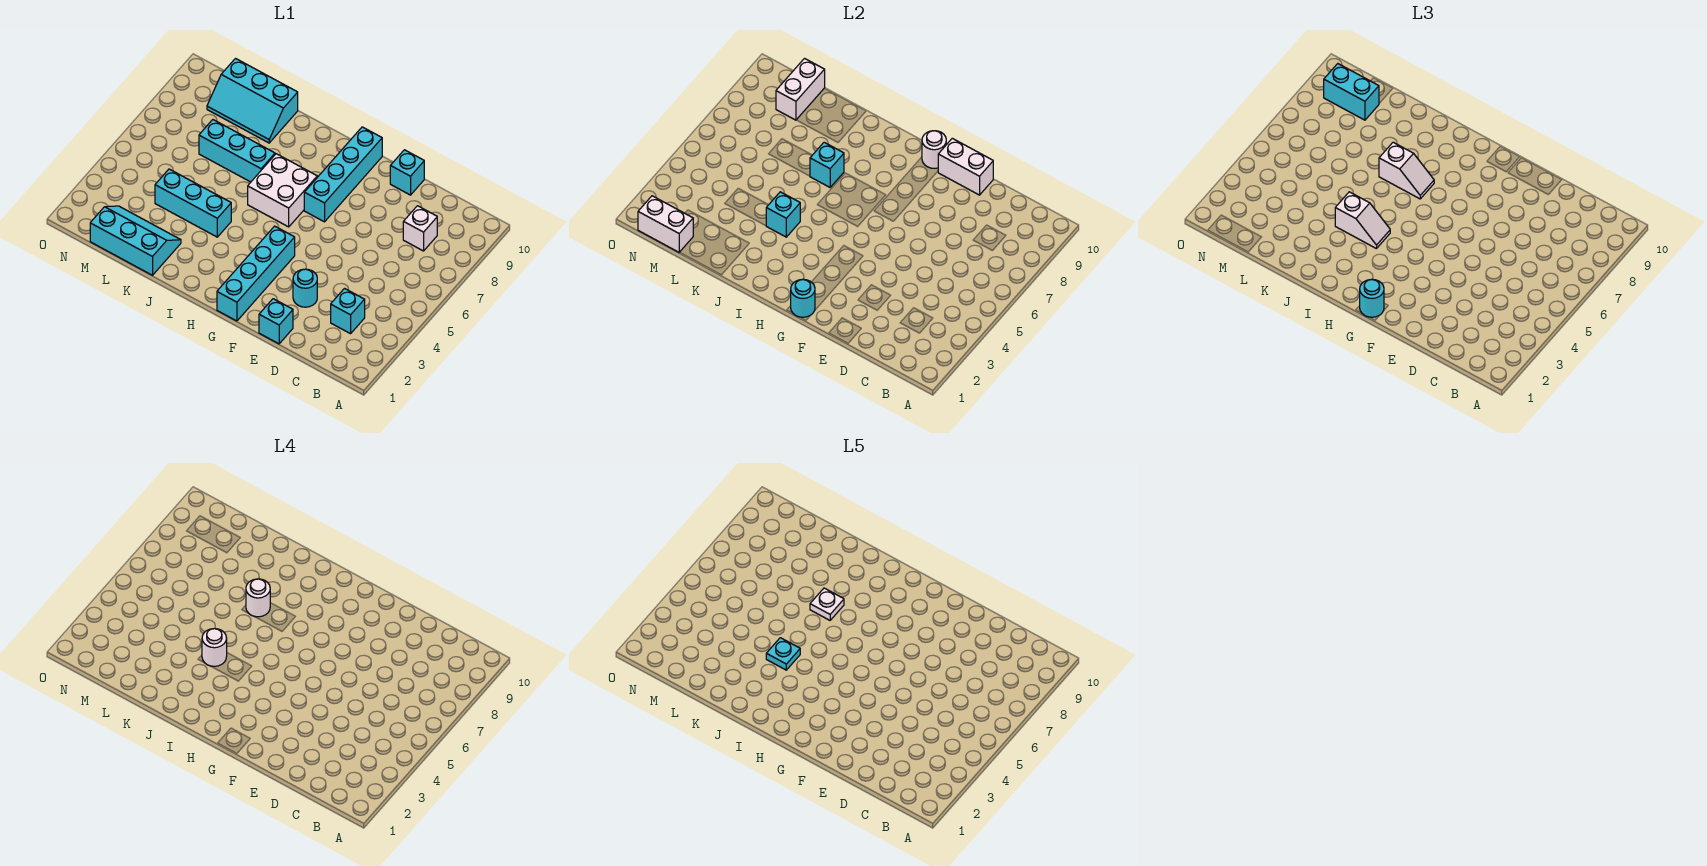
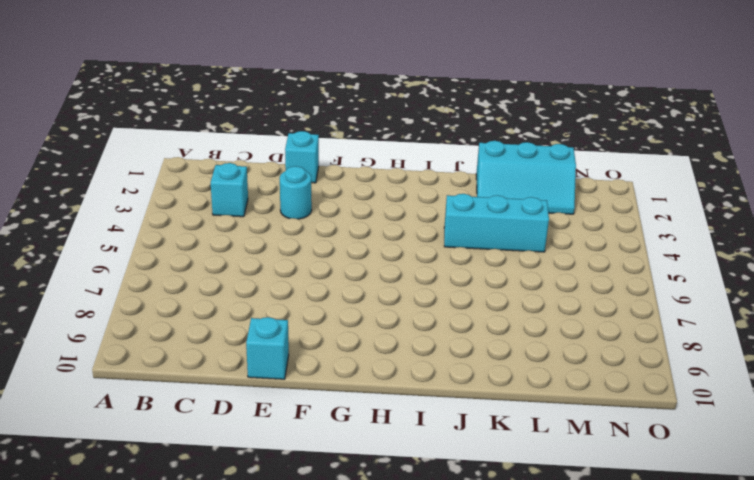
none -> white 1x1 brick [403,206,437,251]
none -> cyan 1x4 brick [217,226,295,321]
none -> cyan 1x4 brick [304,127,382,222]

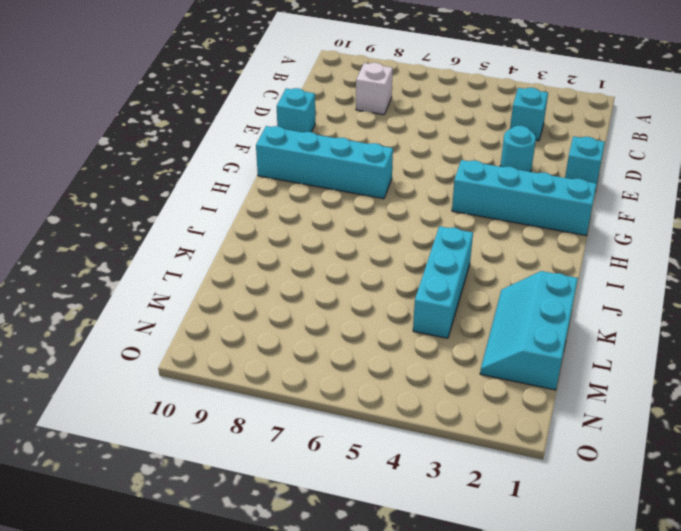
none -> white 2x2 brick [248,154,317,227]
none -> cyan 1x3 brick [199,120,275,182]
none -> cyan 2x3 slope [207,59,298,143]

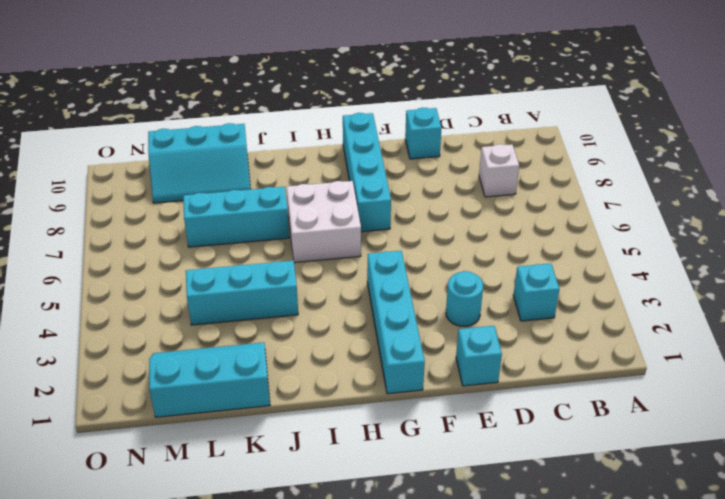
none -> white 1x2 brick [938,138,993,195]
none -> cyan 1x1 round brick [791,279,815,317]
none -> white 1x1 round brick [922,131,946,168]

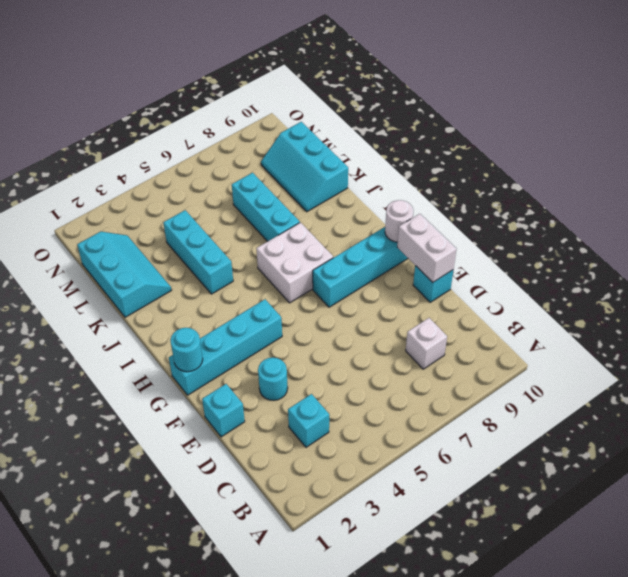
none -> cyan 1x1 brick [766,192,800,237]
none -> cyan 1x1 brick [810,142,844,187]
none -> white 1x2 brick [638,196,693,252]

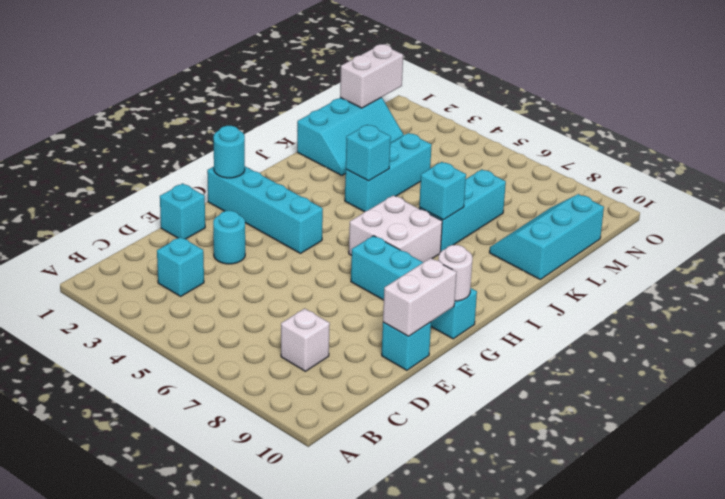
none -> white 1x2 brick [776,59,825,120]
none -> cyan 1x1 round brick [1360,279,1384,317]
none -> white 1x2 slope [1335,192,1390,249]

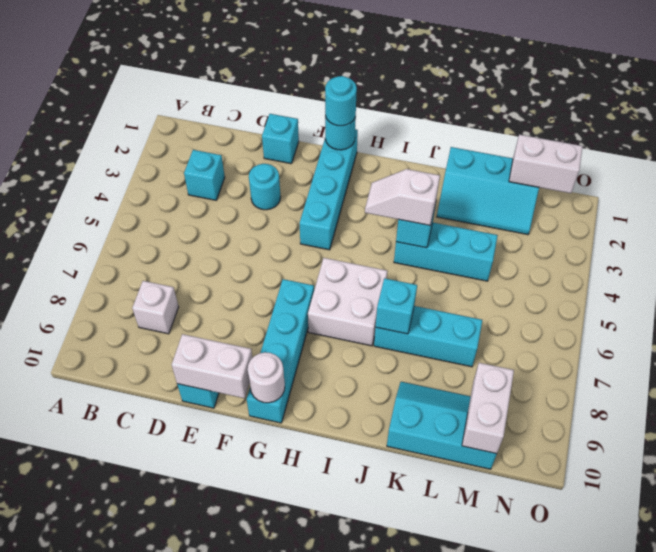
none -> white 1x2 slope [1379,142,1434,199]
none -> cyan 1x2 brick [1324,64,1379,120]
none -> white 1x1 round brick [202,629,227,666]

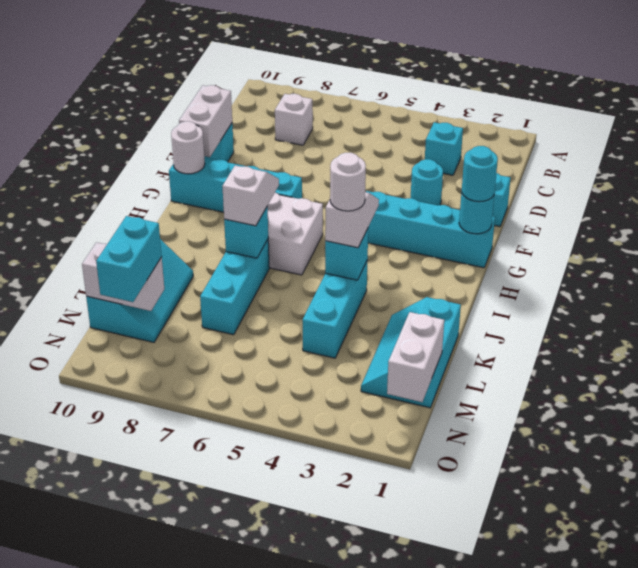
none -> white 1x1 round brick [246,579,270,617]
none -> cyan 1x1 plate [766,638,800,670]
none -> white 1x1 plate [810,588,844,620]

